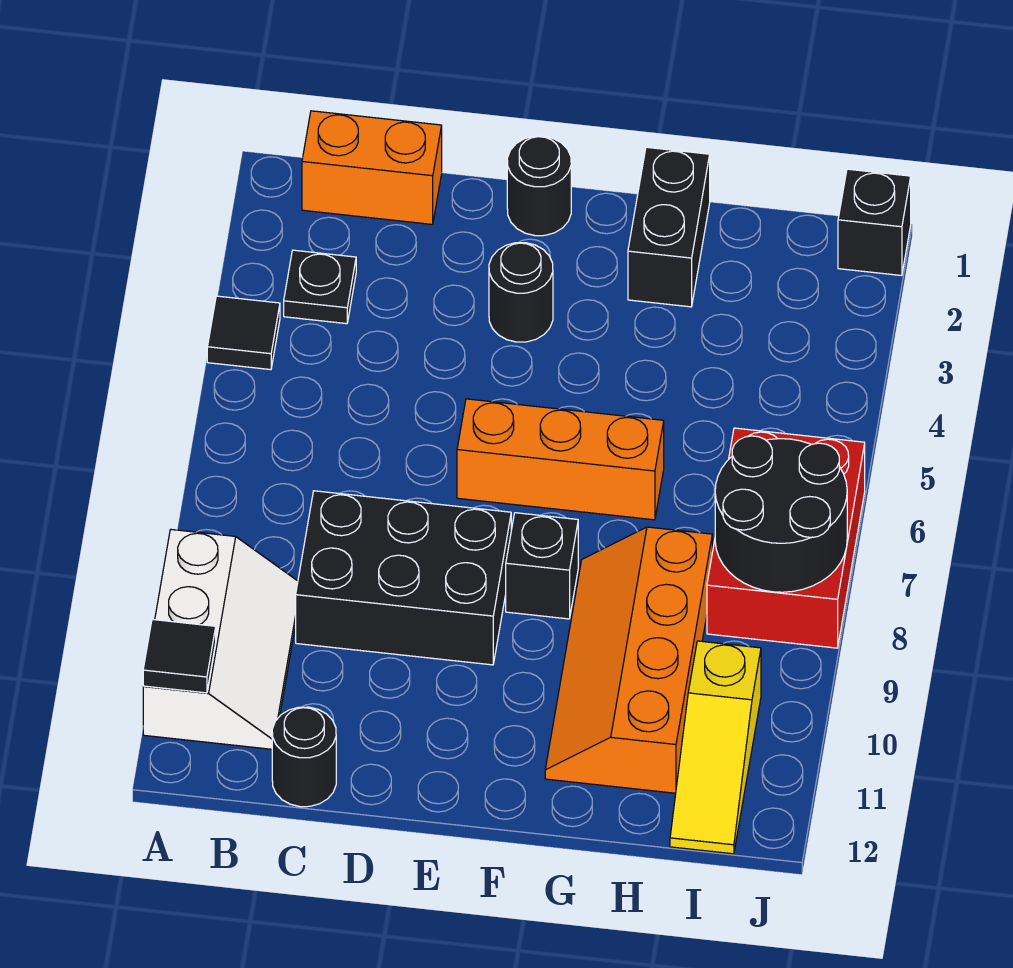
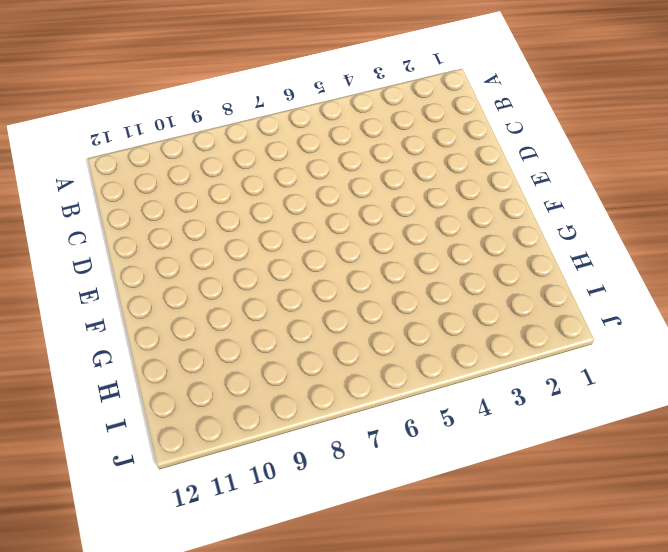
none -> black 1x1 tile [207,296,280,370]
none -> white 2x3 slope [143,530,298,749]
none -> orange 1x2 brick [302,111,442,224]

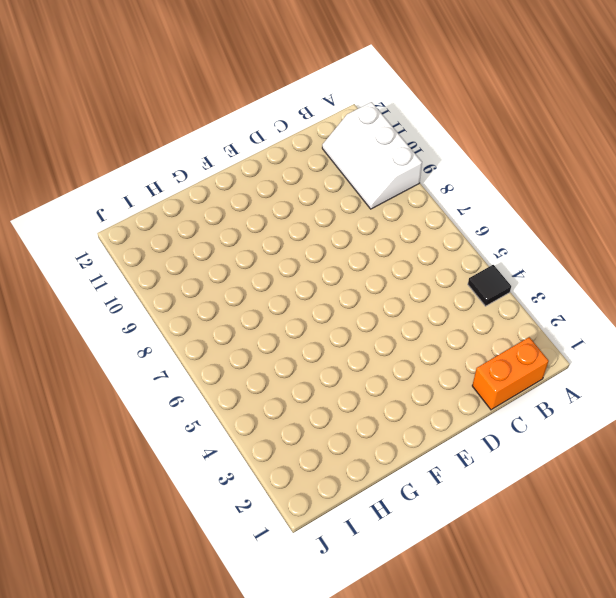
none -> black 1x1 plate [284,250,356,324]
none -> black 2x3 brick [296,491,511,665]
none -> black 1x1 round brick [272,707,336,807]

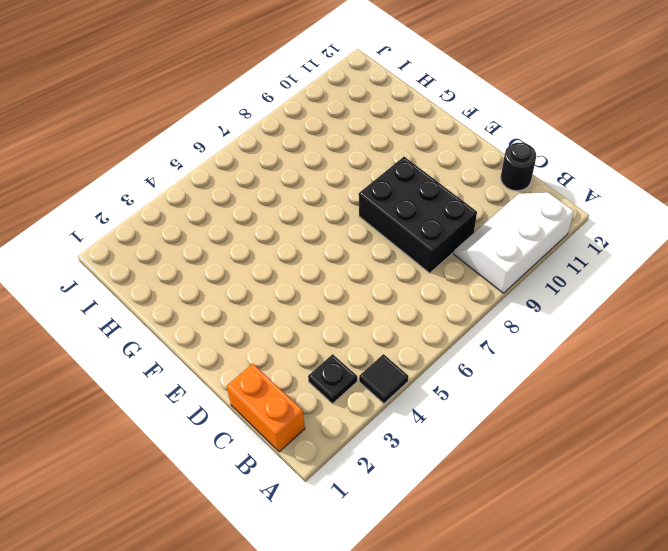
none -> black 1x1 round brick [507,136,571,236]
none -> black 1x1 round brick [489,243,553,342]
none -> orange 1x3 brick [457,399,664,520]

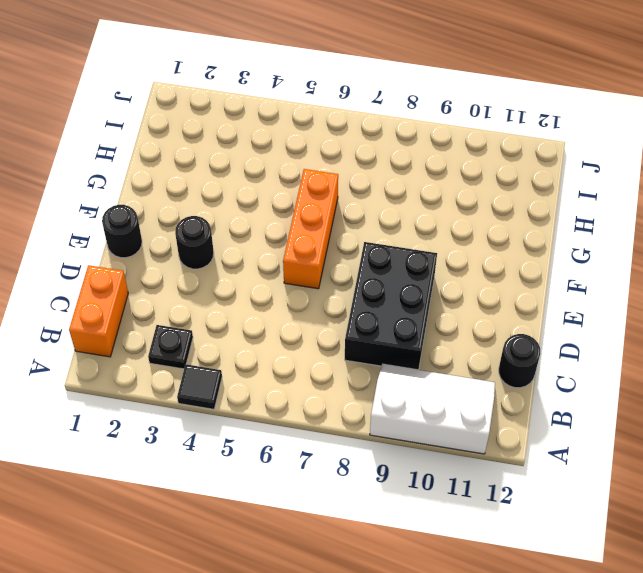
none -> black 1x1 brick [506,513,578,619]
none -> black 1x2 brick [628,147,710,307]
none -> orange 2x4 slope [545,527,712,793]

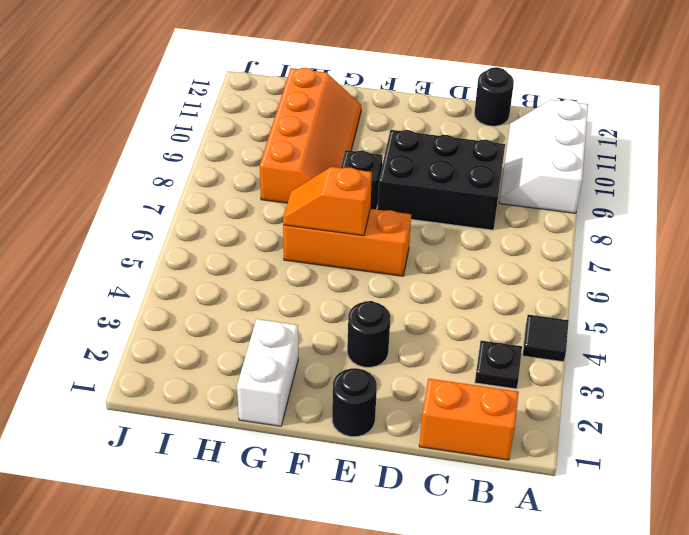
orange 1x2 slope [283,167,372,236] -> none
white 1x2 brick [237,319,298,426] -> black 1x2 brick [628,147,710,307]
none -> red 2x3 brick [707,428,865,648]
none -> yellow 1x3 slope [670,641,761,854]
none -> black 1x1 brick [838,169,911,276]

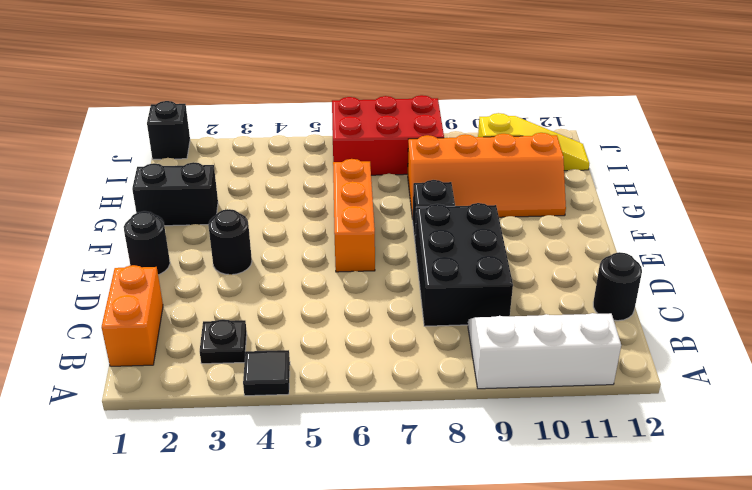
none -> black 1x1 tile [143,619,216,693]
none -> black 2x2 round brick [715,436,847,592]

